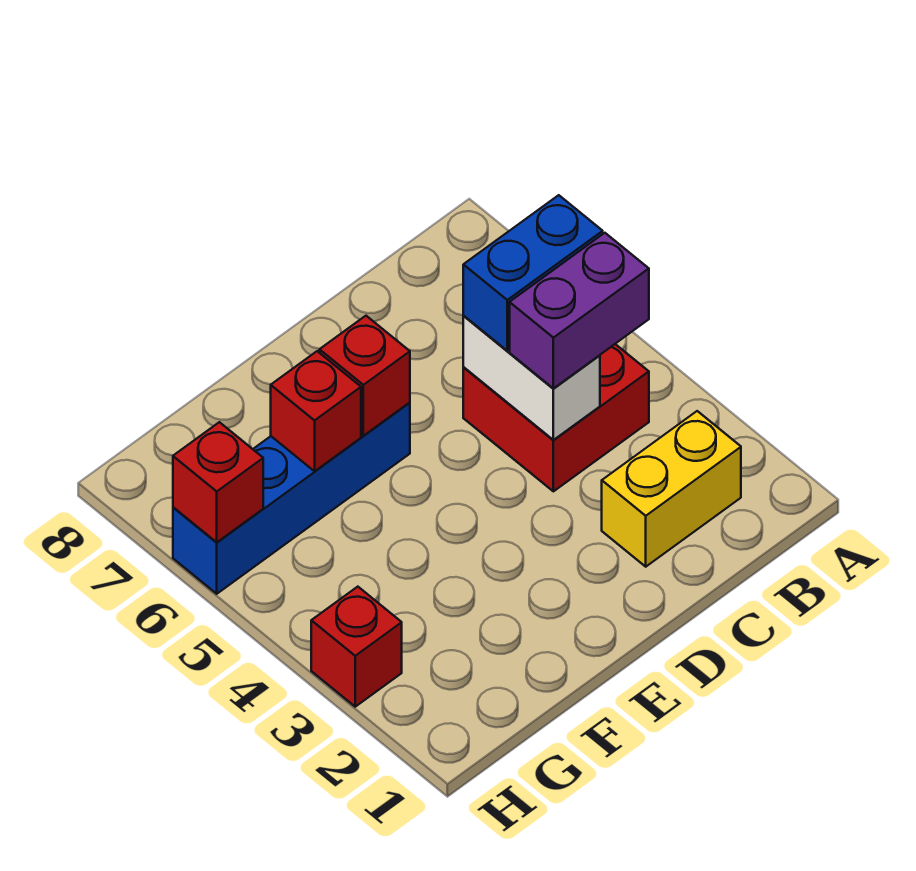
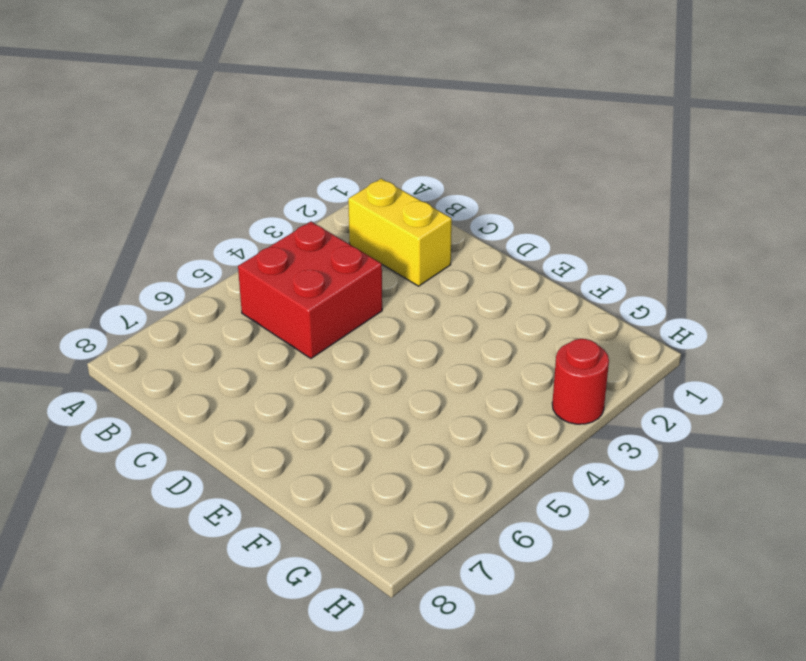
red 1x1 round brick [552,339,609,424] -> red 1x1 brick [311,587,402,707]
none -> blue 1x4 brick [173,403,410,594]
none -> white 1x2 brick [463,316,600,440]

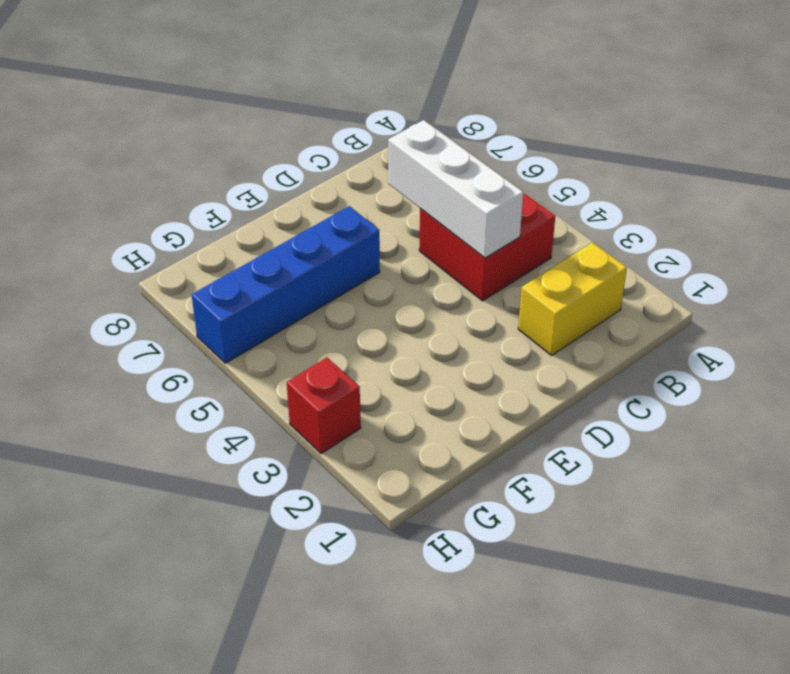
white 1x3 brick [388,120,523,258] -> white 1x2 brick [463,316,600,440]
none -> red 1x1 brick [319,316,410,436]
none -> red 1x1 brick [271,351,361,471]

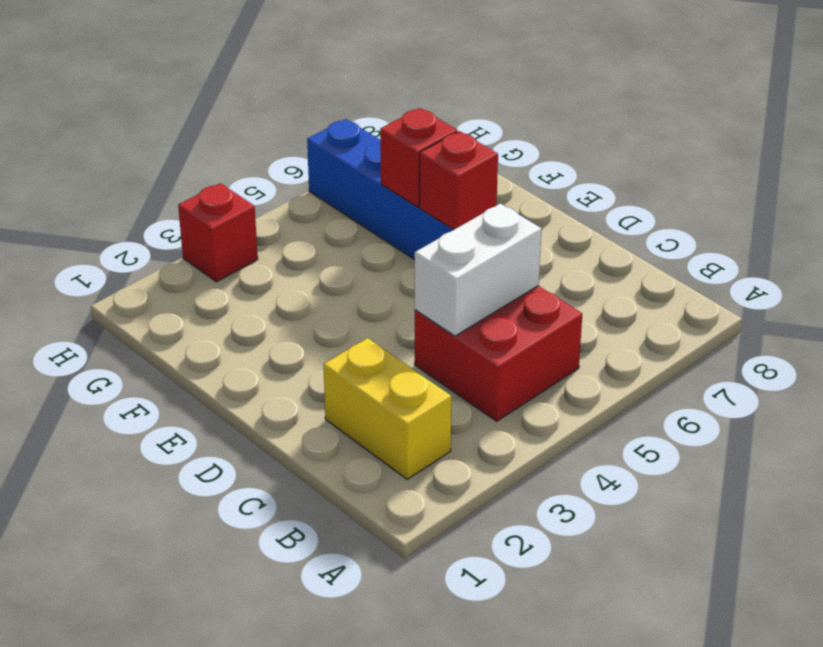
none -> red 1x1 brick [173,422,263,542]
none -> purple 1x2 brick [510,233,649,388]

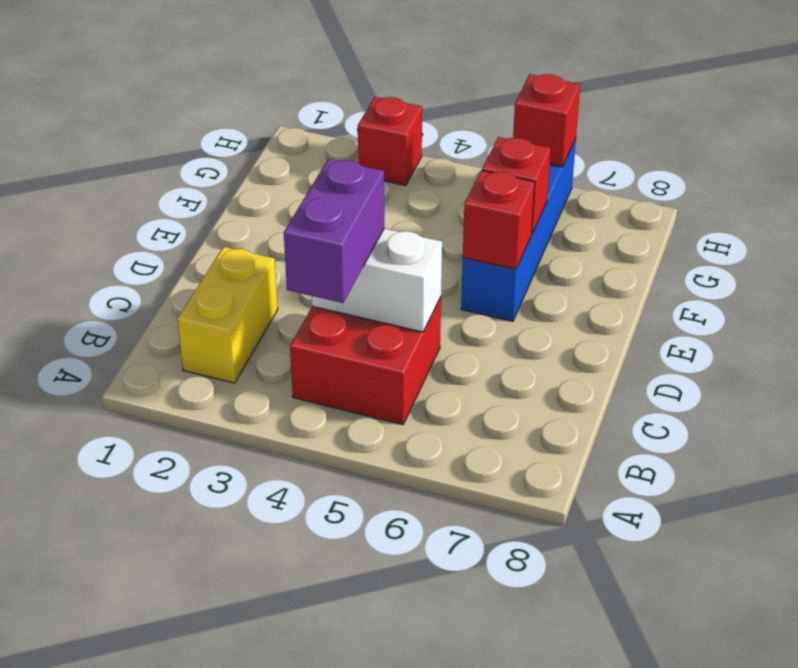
none -> blue 1x2 brick [463,195,603,351]

